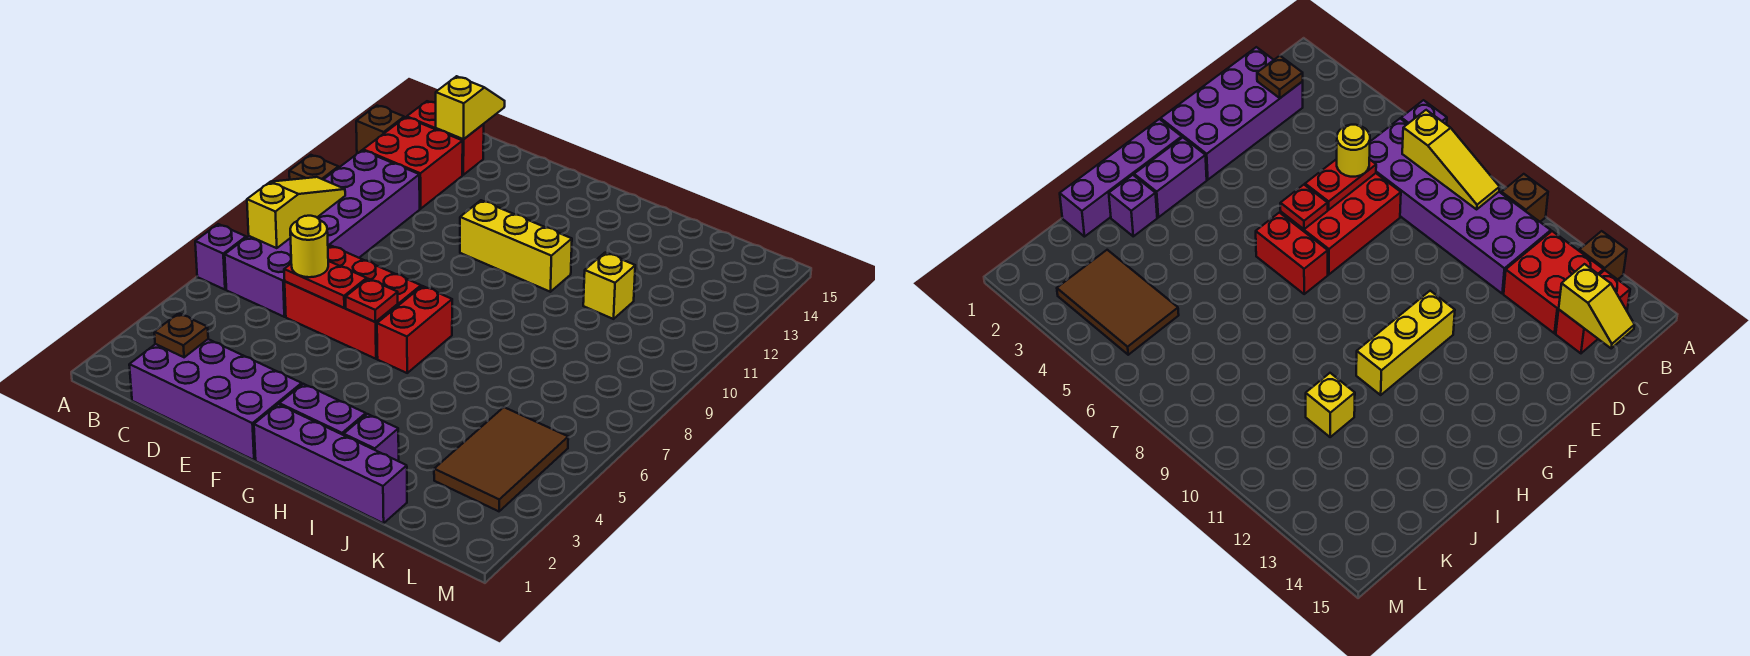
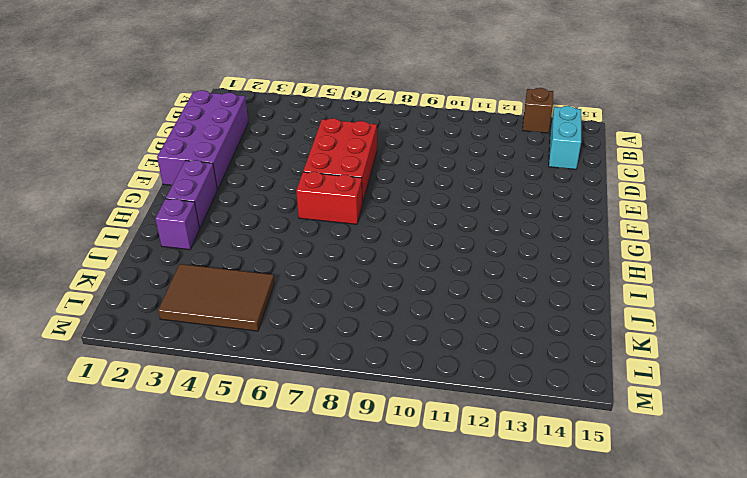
cyan 1x2 brick [549,106,581,169] -> red 1x2 brick [407,101,484,175]
none -> purple 1x1 brick [195,224,246,290]
none -> brown 1x1 brick [289,155,338,180]
none -> purple 2x6 brick [225,150,420,317]

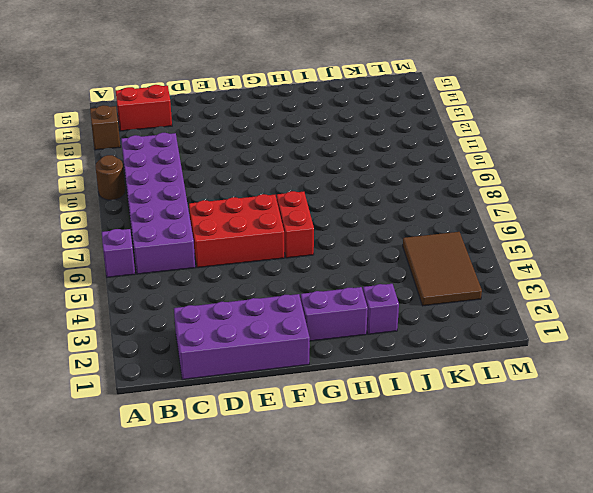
brown 1x1 round brick [95,155,125,200] -> brown 1x1 brick [289,155,338,180]
none -> red 2x2 brick [363,117,463,209]
none -> yellow 1x3 brick [460,200,572,292]
none -> purple 1x4 brick [254,404,407,523]

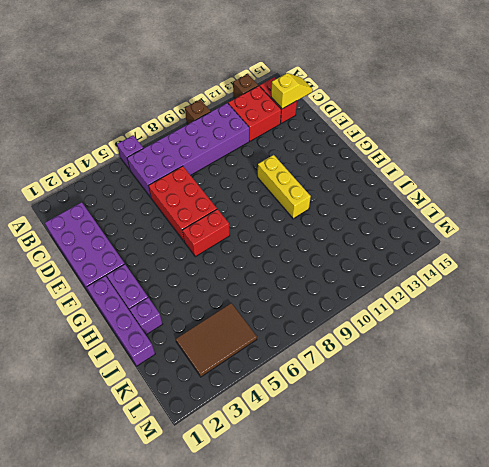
none -> yellow 1x1 brick [583,253,635,319]
none -> yellow 1x3 slope [247,177,345,248]
none -> brown 1x1 plate [154,313,208,357]

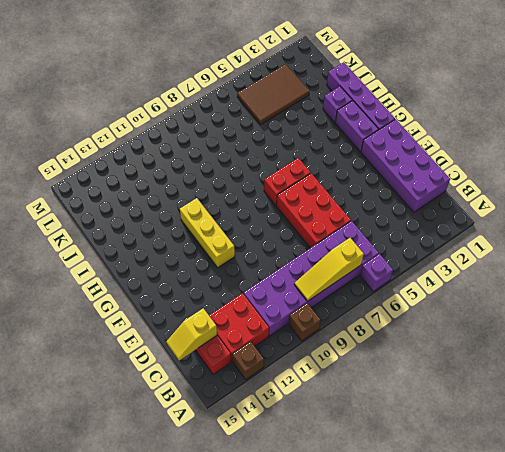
none -> yellow 1x1 brick [583,253,635,319]
none -> brown 1x1 plate [154,313,208,357]
none -> red 1x2 plate [284,261,367,308]

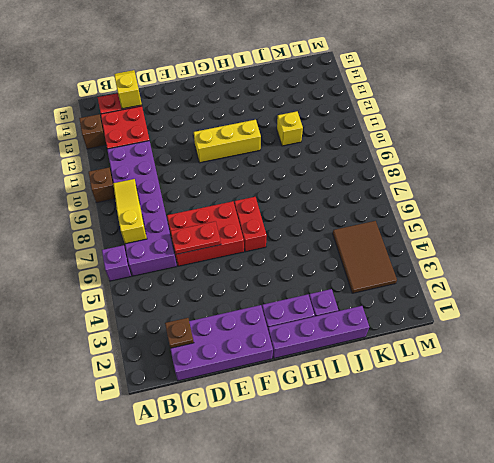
none -> red 1x1 plate [346,279,398,322]
none -> yellow 1x1 round brick [290,216,328,277]

